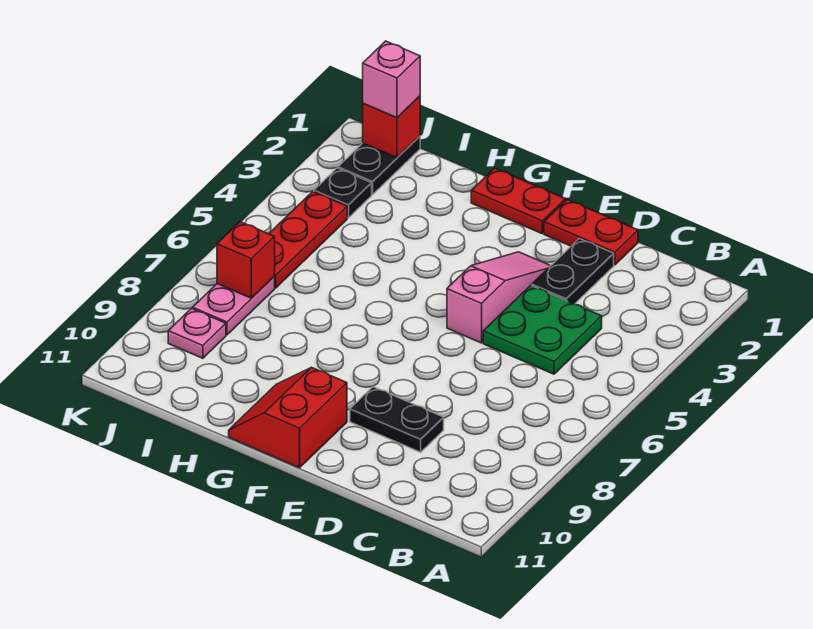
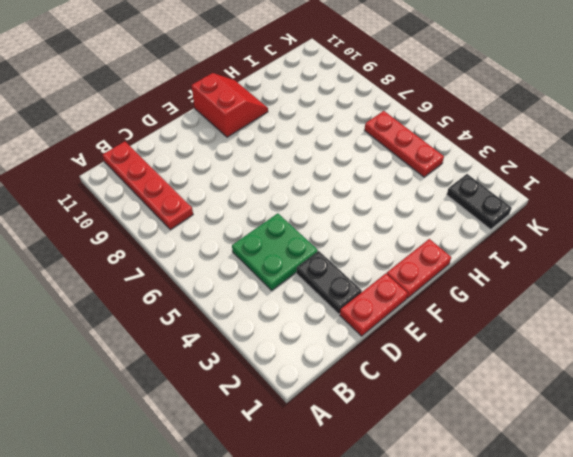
red 1x4 plate [103,142,193,230] -> none
none -> black 1x2 plate [350,387,444,452]
none -> pink 1x3 slope [447,252,550,343]
none -> black 1x1 plate [314,168,372,218]

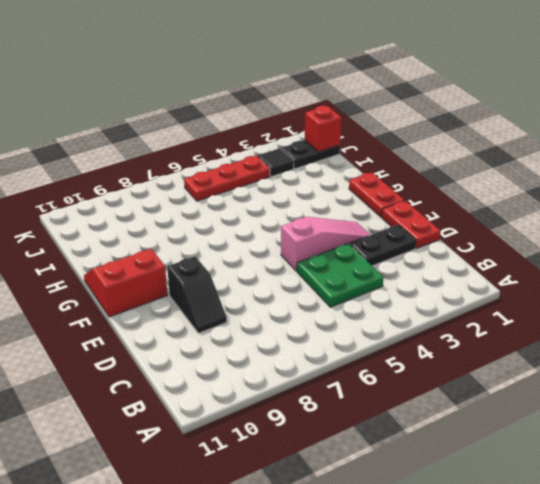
black 1x2 slope [167,256,227,333] -> black 1x2 plate [350,387,444,452]
black 1x1 tile [258,148,294,177] -> black 1x1 plate [314,168,372,218]
none -> pink 1x2 plate [193,277,275,335]
none -> pink 1x1 plate [168,308,226,358]
none -> red 1x1 brick [217,222,275,298]

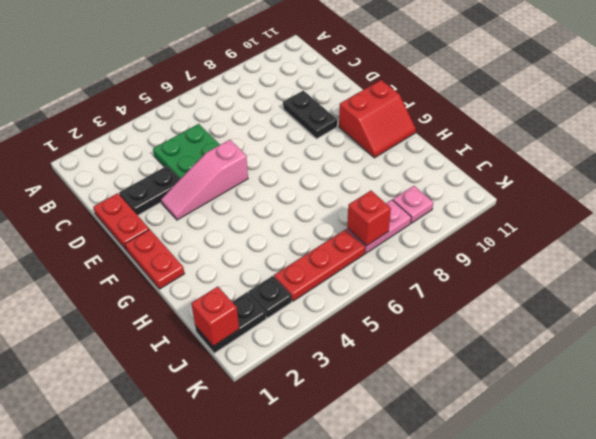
none -> pink 1x1 brick [363,41,420,118]

